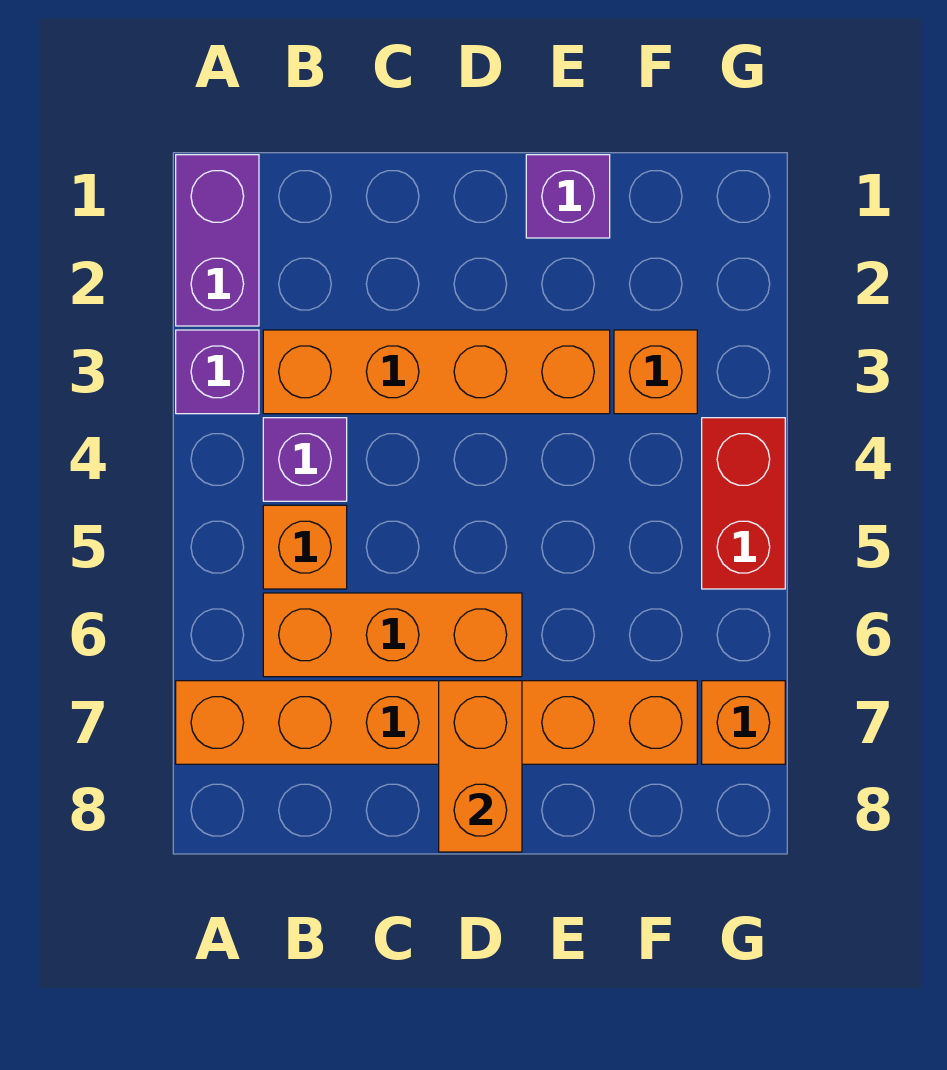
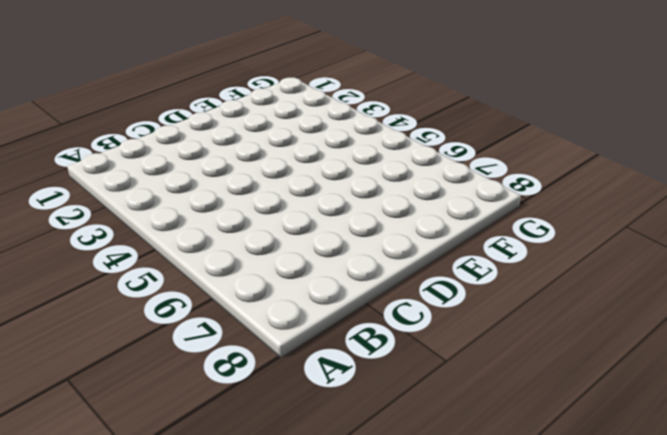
none -> purple 1x2 brick [176,155,259,326]
none -> purple 1x1 brick [176,330,259,414]
none -> orange 1x6 brick [176,681,697,764]

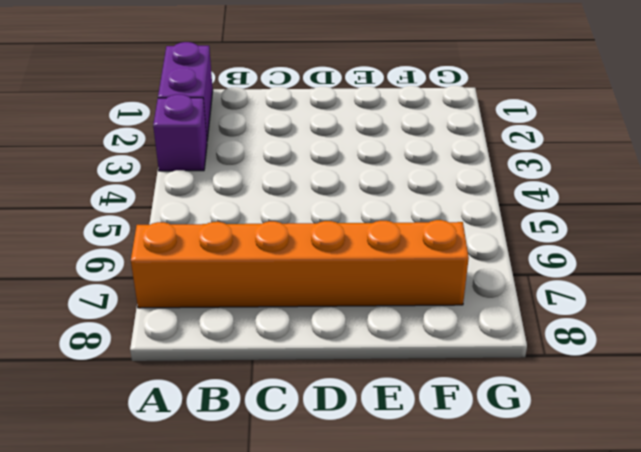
none -> orange 1x4 brick [263,330,610,414]
none -> purple 1x1 brick [263,418,347,501]
none -> orange 1x1 brick [263,505,347,589]

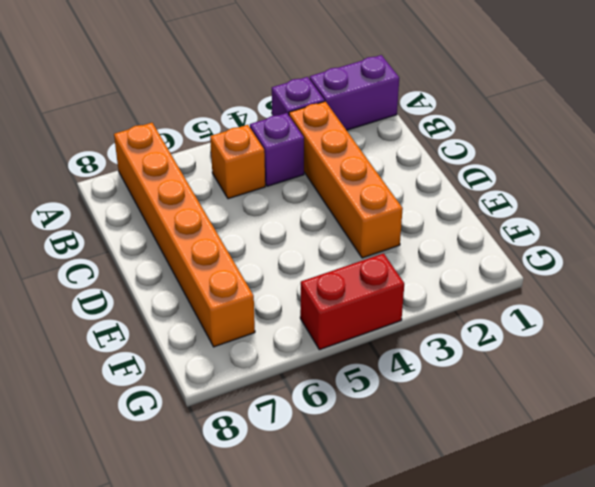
none -> orange 1x3 brick [263,593,522,677]
none -> purple 1x1 brick [526,155,610,238]
none -> orange 1x1 brick [614,330,697,414]

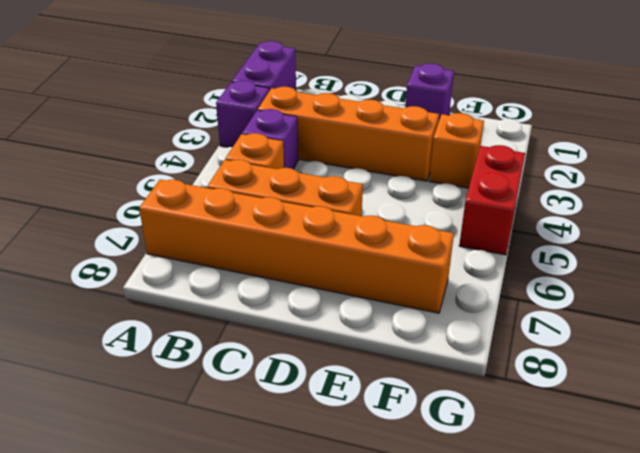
none -> orange 1x1 brick [702,681,785,764]
none -> orange 1x2 brick [439,681,522,852]

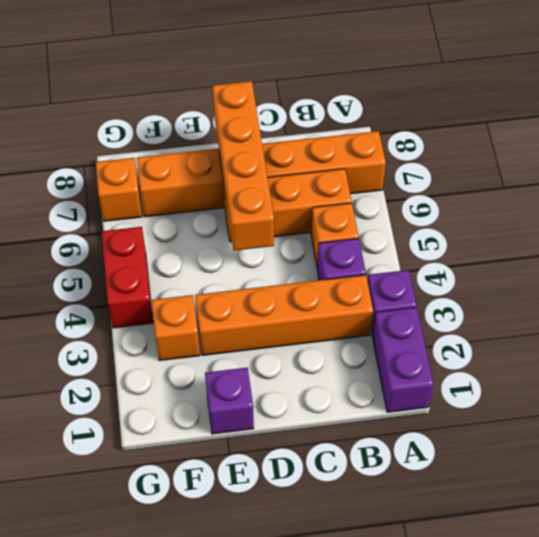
orange 1x4 brick [213,81,274,251] -> orange 1x2 brick [439,681,522,852]

